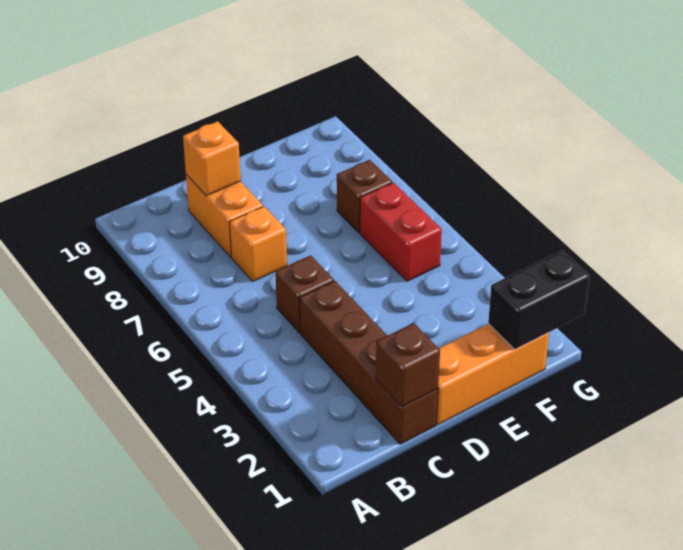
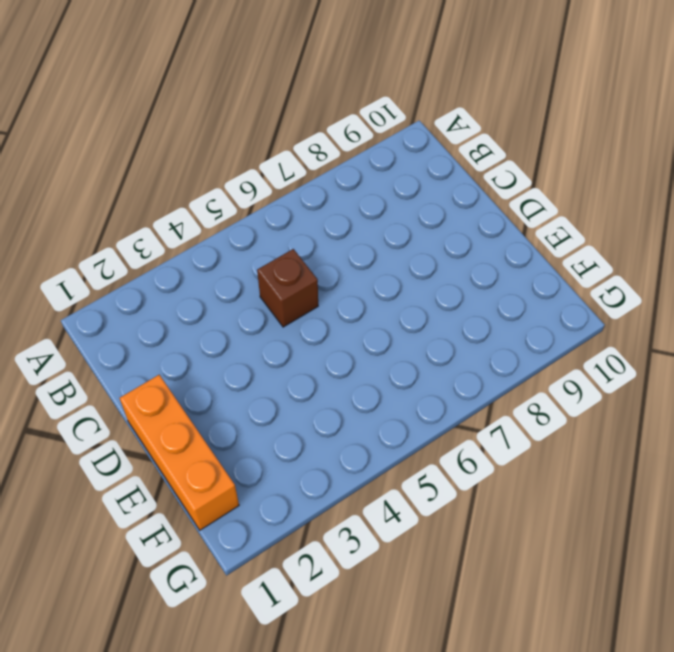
none -> brown 1x4 brick [300,281,438,444]
none -> orange 1x1 brick [229,206,287,281]

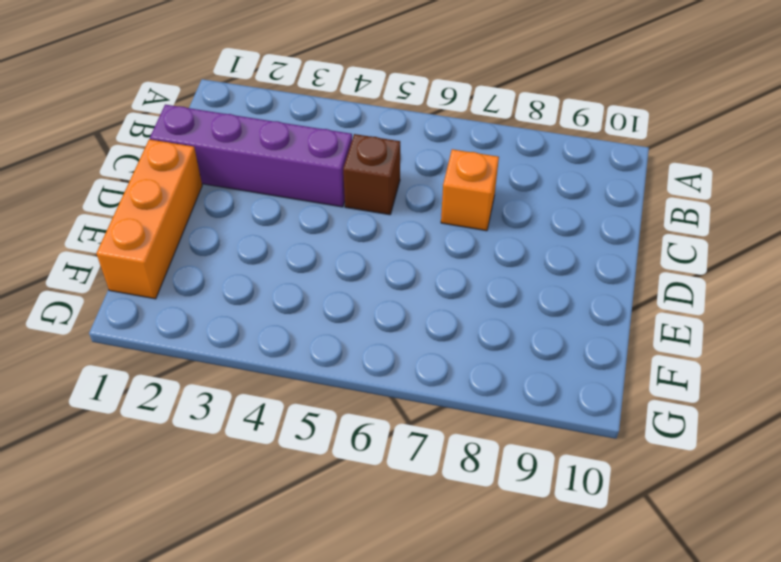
purple 1x4 brick [150,105,352,207] -> brown 1x4 brick [300,281,438,444]
none -> orange 1x2 brick [186,175,263,257]
none -> red 1x2 brick [360,183,442,281]

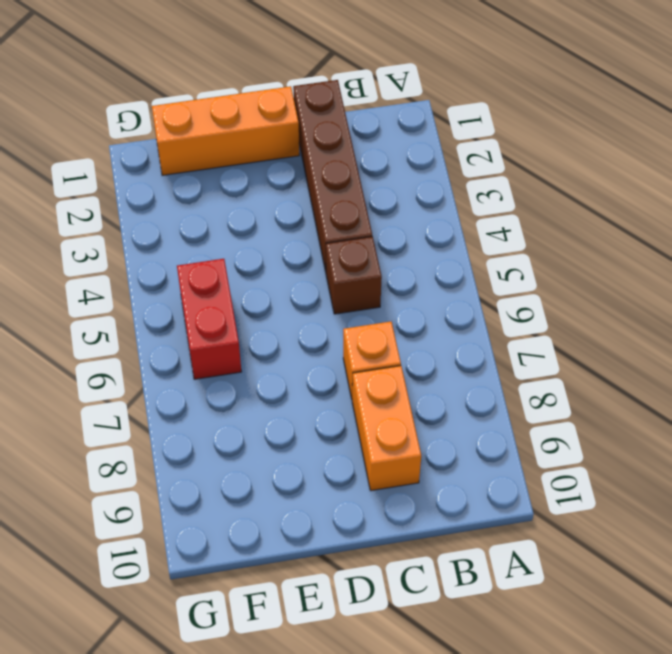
none -> brown 1x1 brick [337,160,392,233]
none -> brown 1x1 brick [376,323,440,407]

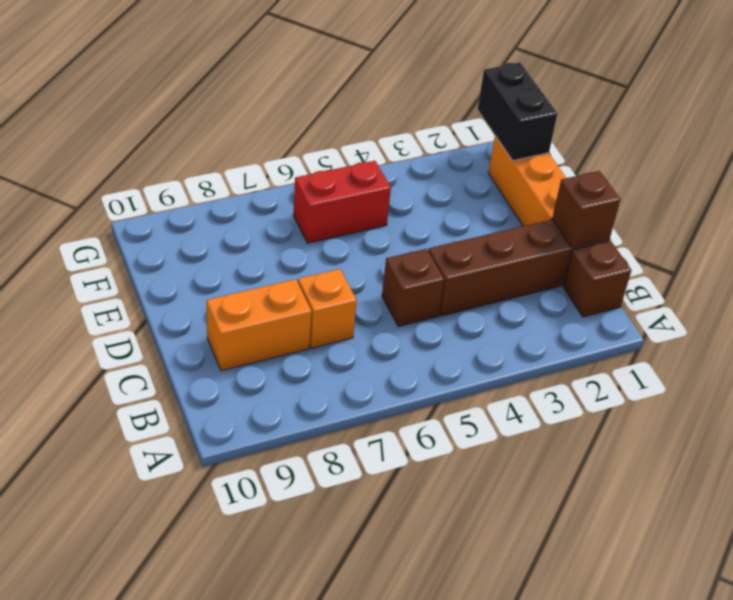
brown 1x1 brick [563,241,631,317] -> brown 1x1 brick moved to [337,160,392,233]
none -> orange 1x1 brick [183,121,241,196]

